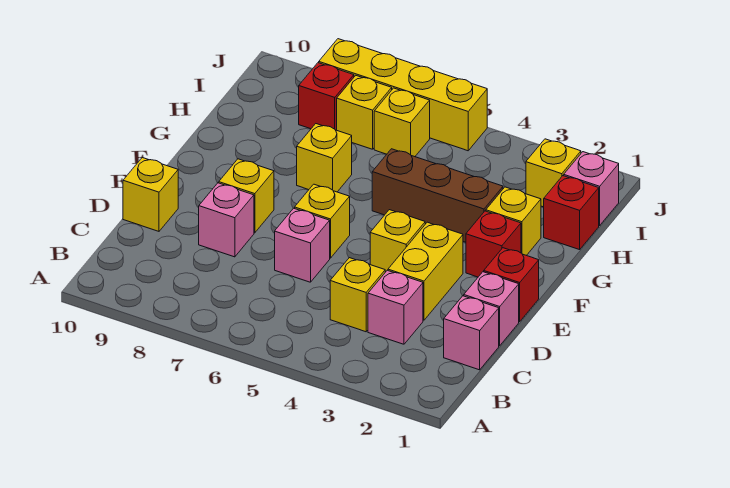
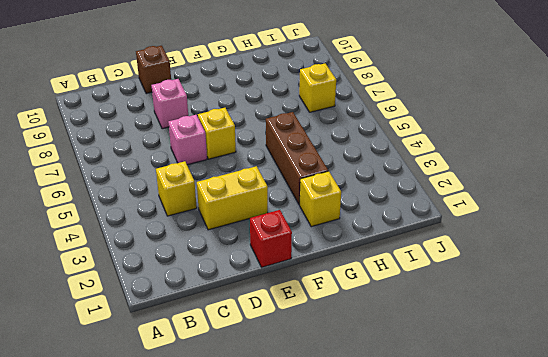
brown 1x1 brick [136,46,171,94] -> yellow 1x1 brick [123,158,178,231]
none -> pink 1x1 brick [444,296,499,370]
none -> pink 1x1 brick [368,270,423,344]
none -> pink 1x1 brick [464,272,519,346]

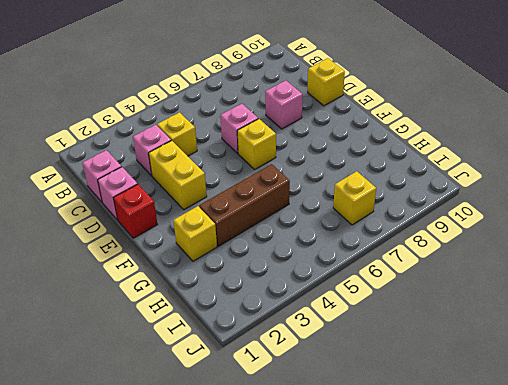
none -> yellow 1x1 brick [370,210,425,272]
none -> yellow 1x1 brick [219,159,274,233]
none -> red 1x1 brick [466,211,521,277]

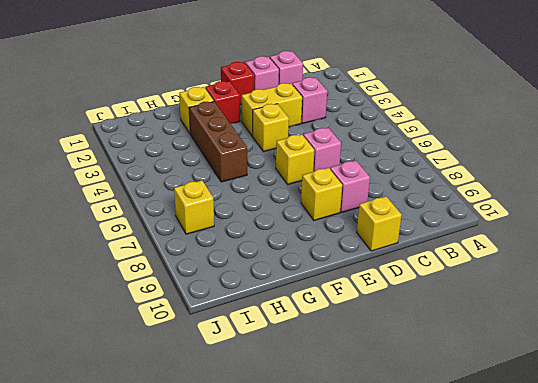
none -> yellow 1x1 brick [330,258,385,332]
none -> yellow 1x1 brick [297,124,352,192]
none -> red 1x1 brick [544,176,599,250]

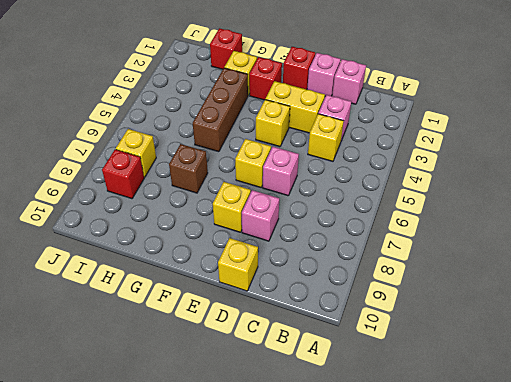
brown 1x1 brick [169,144,208,193] -> yellow 1x1 brick [297,124,352,192]
none -> pink 1x1 brick [564,152,619,226]
none -> yellow 1x1 brick [526,139,581,207]
none -> yellow 1x1 brick [374,88,430,157]

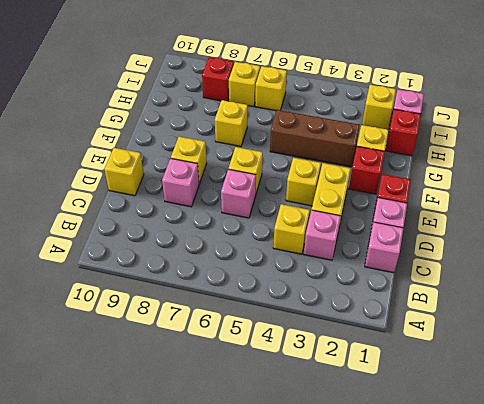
none -> yellow 1x4 brick [319,39,487,151]

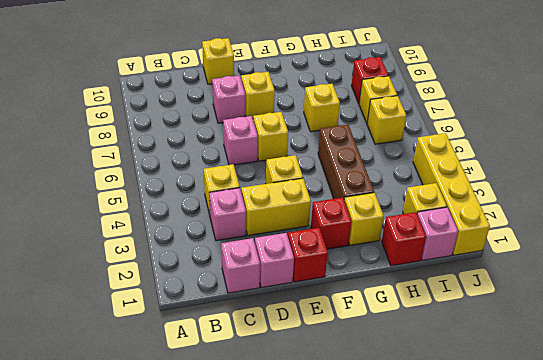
yellow 1x4 brick [413,133,490,255] -> yellow 1x4 brick moved to [319,39,487,151]

